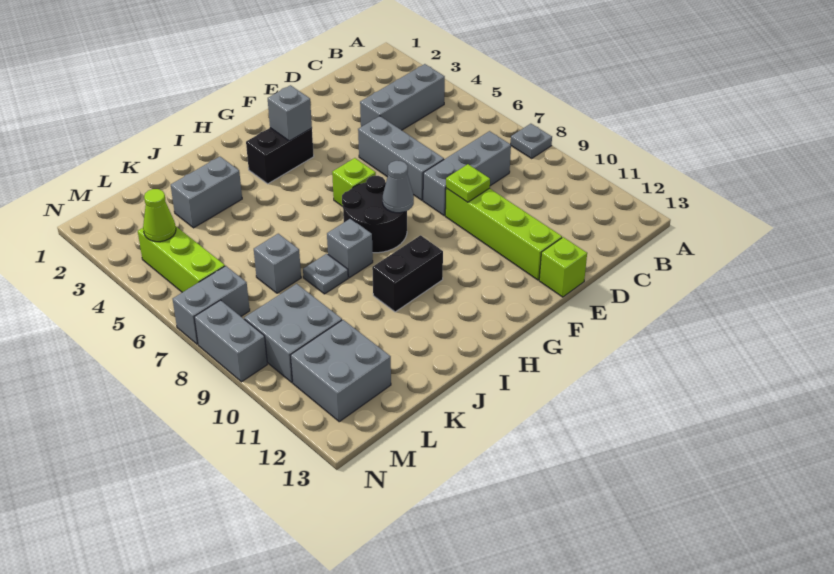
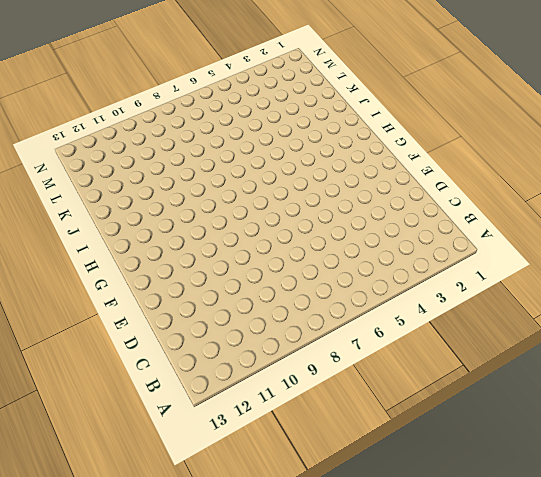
none -> grey 1x1 plate [511,124,552,158]
none -> grey 1x3 brick [360,64,445,130]
none -> grey 1x3 brick [423,131,511,216]

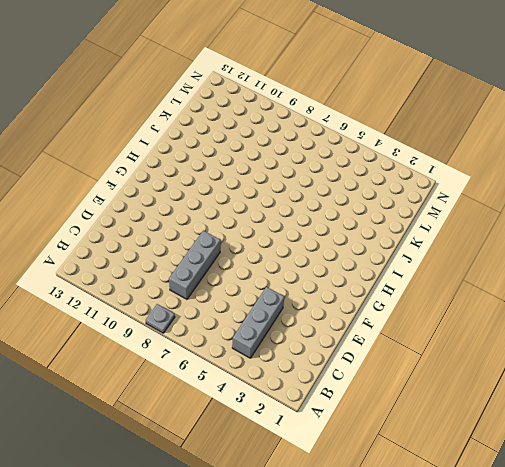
none -> grey 1x3 brick [358,116,444,200]
none -> lime 1x4 brick [445,188,562,280]
none -> lime 1x1 brick [539,237,587,297]

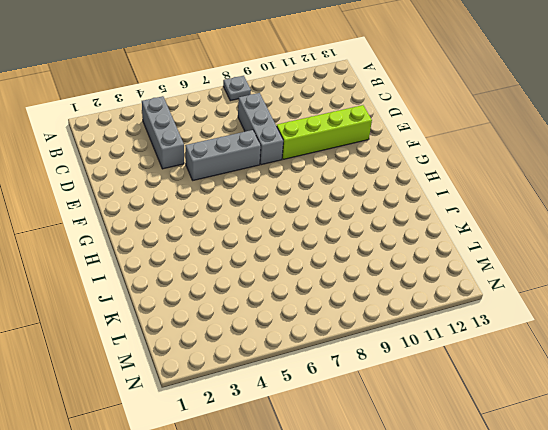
none -> lime 1x1 brick [539,237,587,297]
none -> black 1x2 brick [246,128,314,184]
none -> lime 1x1 brick [332,158,376,207]

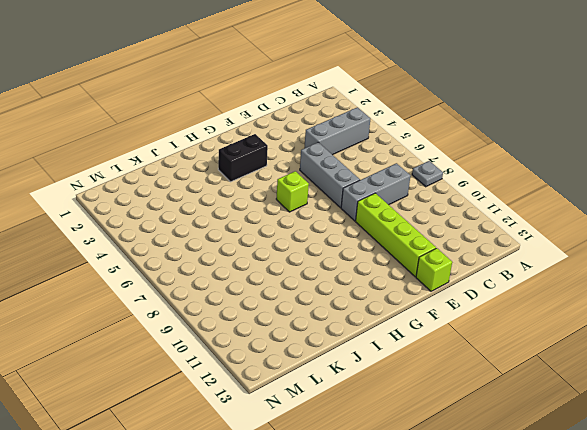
none -> black 2x2 round brick [342,176,407,253]
none -> black 1x2 brick [372,235,443,312]
none -> grey 1x1 brick [327,219,373,278]

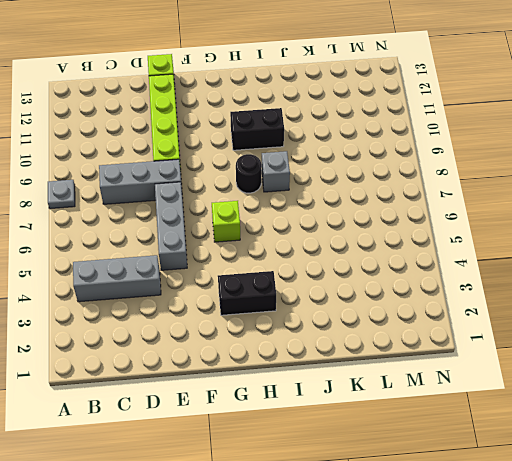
black 1x1 round brick [236,154,262,193] -> black 2x2 round brick [342,176,407,253]
none -> grey 1x2 brick [171,157,242,228]
none -> grey 1x1 plate [303,254,348,294]
none -> grey 1x1 brick [254,234,301,293]

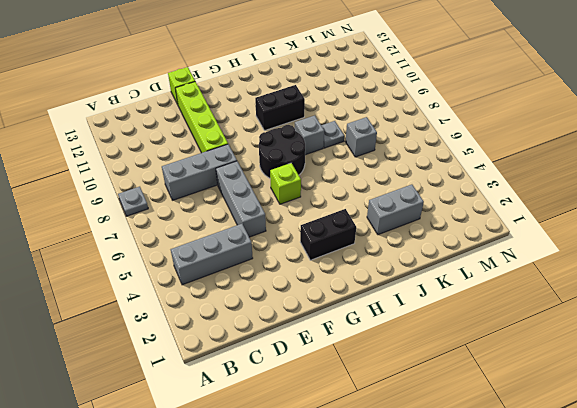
none -> grey 2x2 brick [244,284,342,382]
none -> grey 2x2 brick [290,320,391,422]
none -> lime 1x3 brick [138,227,225,292]

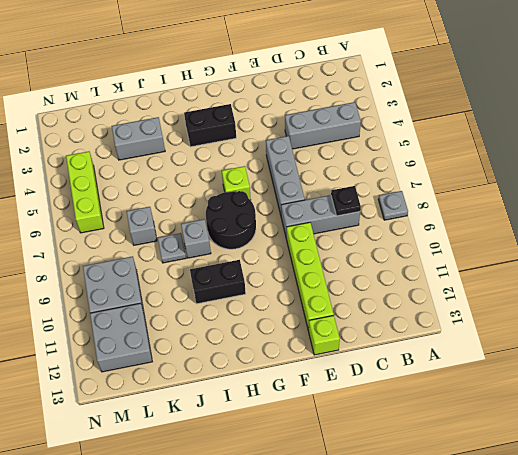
black 1x1 plate [331,186,361,216] -> none
none -> grey 1x2 brick [173,266,250,344]
none -> grey 1x2 brick [194,300,267,382]
none -> lime 1x1 plate [446,164,490,202]

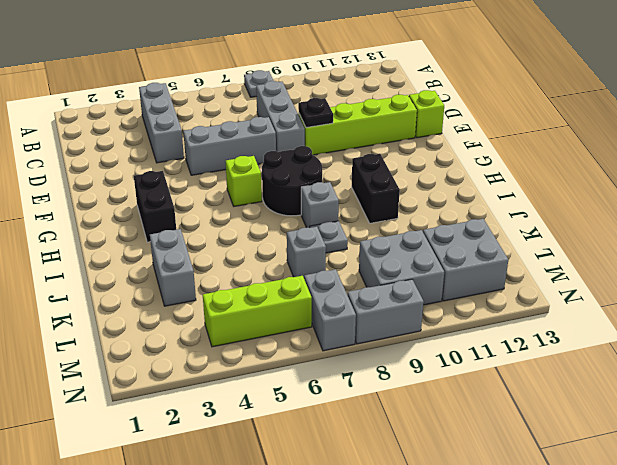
black 1x1 plate [298,98,333,128] -> lime 1x1 plate [446,164,490,202]
none -> grey 1x1 brick [268,85,312,141]
none -> grey 1x1 cone [383,161,414,213]
none -> lime 1x1 cone [143,189,176,242]

